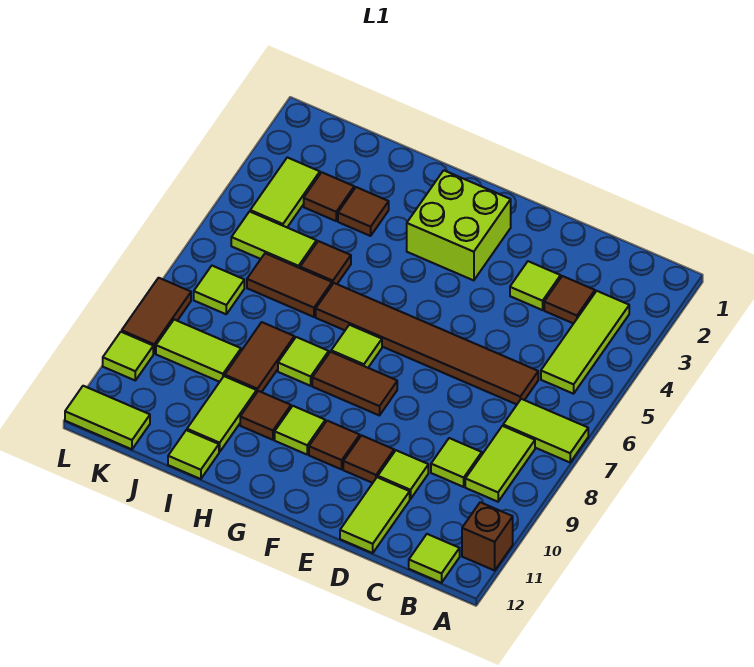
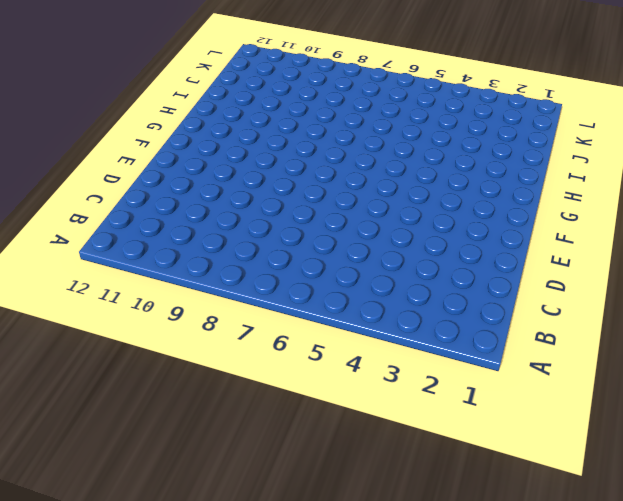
none -> lime 1x2 tile [503,399,588,462]
none -> brown 1x1 brick [462,502,513,571]
none -> lime 1x3 tile [541,291,629,394]
none -> lime 1x2 tile [465,426,535,502]

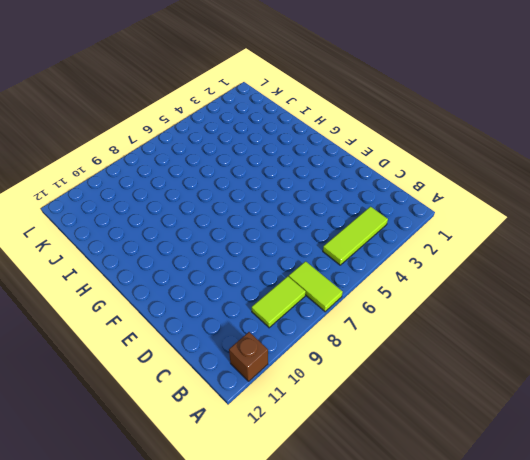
none -> lime 1x1 tile [409,534,460,583]
none -> brown 1x1 tile [544,276,595,324]
none -> brown 1x6 tile [316,283,538,404]
none -> lime 1x1 tile [431,438,482,487]

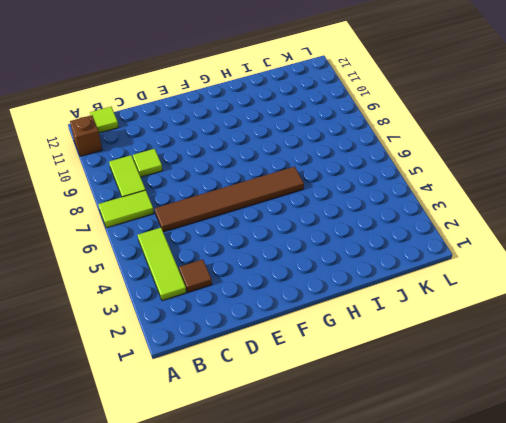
none -> lime 1x1 tile [510,261,561,310]
none -> lime 1x1 tile [378,450,428,499]
none -> lime 1x2 tile [340,477,410,553]
none -> brown 1x1 tile [343,435,394,483]

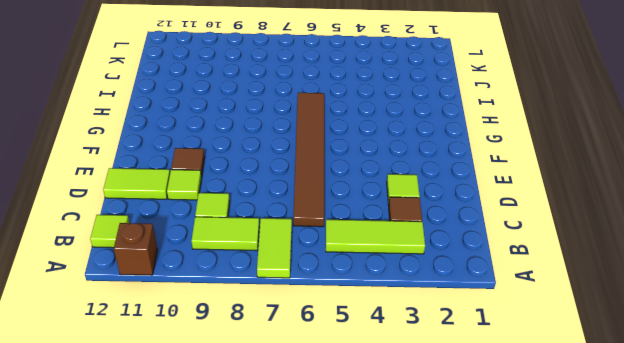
none -> lime 2x2 brick [407,170,511,280]
none -> brown 1x2 tile [312,352,397,416]
none -> brown 1x1 tile [309,421,360,469]
none -> lime 1x1 tile [331,325,382,368]

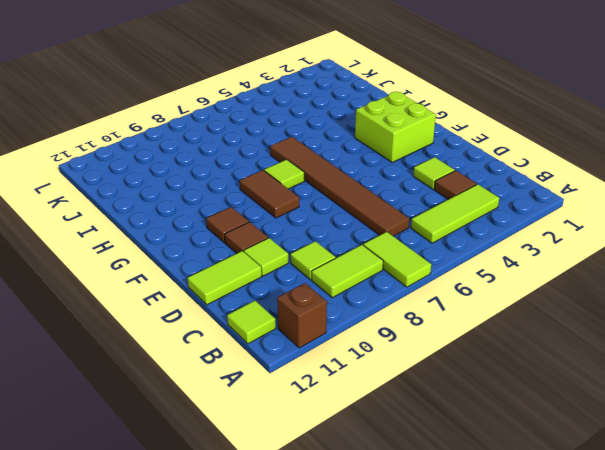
none -> lime 1x1 tile [275,406,325,454]
none -> lime 1x1 tile [278,337,329,386]
none -> brown 1x1 tile [240,391,291,440]
none -> brown 1x1 tile [338,187,389,236]

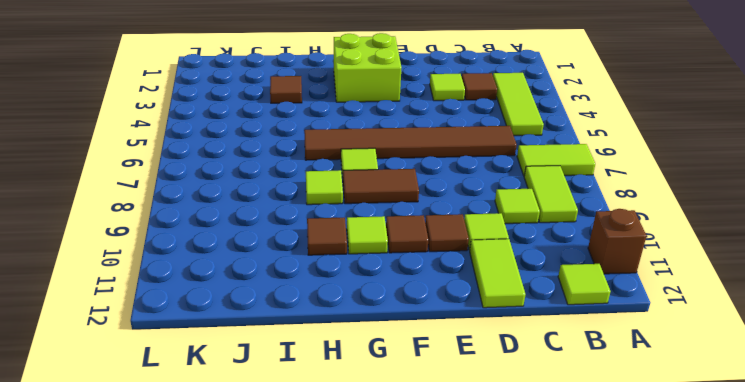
none -> brown 1x1 tile [300,241,351,284]
none -> brown 1x2 tile [247,253,332,317]
none -> brown 1x2 tile [225,322,294,392]
none -> lime 1x2 tile [187,376,257,452]

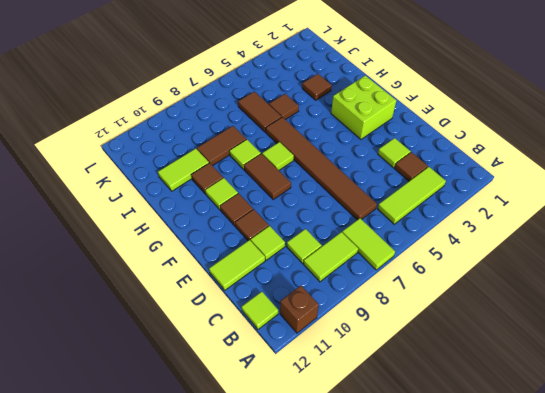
none -> lime 1x1 tile [168,430,219,479]
none -> brown 1x1 tile [304,172,354,221]
none -> lime 1x2 tile [231,211,317,268]
none -> lime 1x2 tile [156,320,241,382]

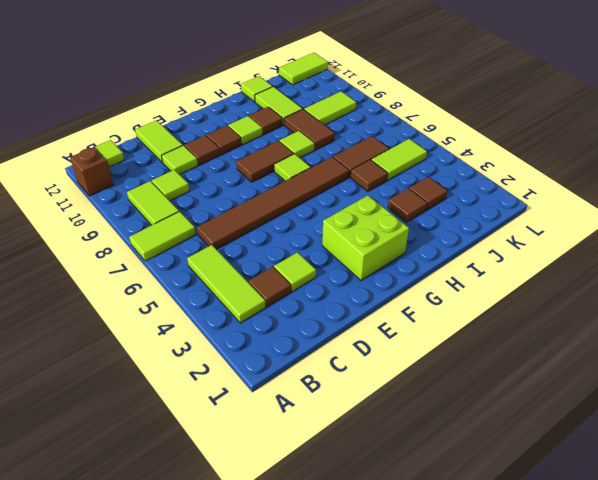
none -> lime 1x2 tile [250,157,320,227]
none -> lime 1x1 tile [194,266,244,314]
none -> brown 1x2 tile [122,278,191,353]
none -> lime 1x1 tile [103,332,153,380]

